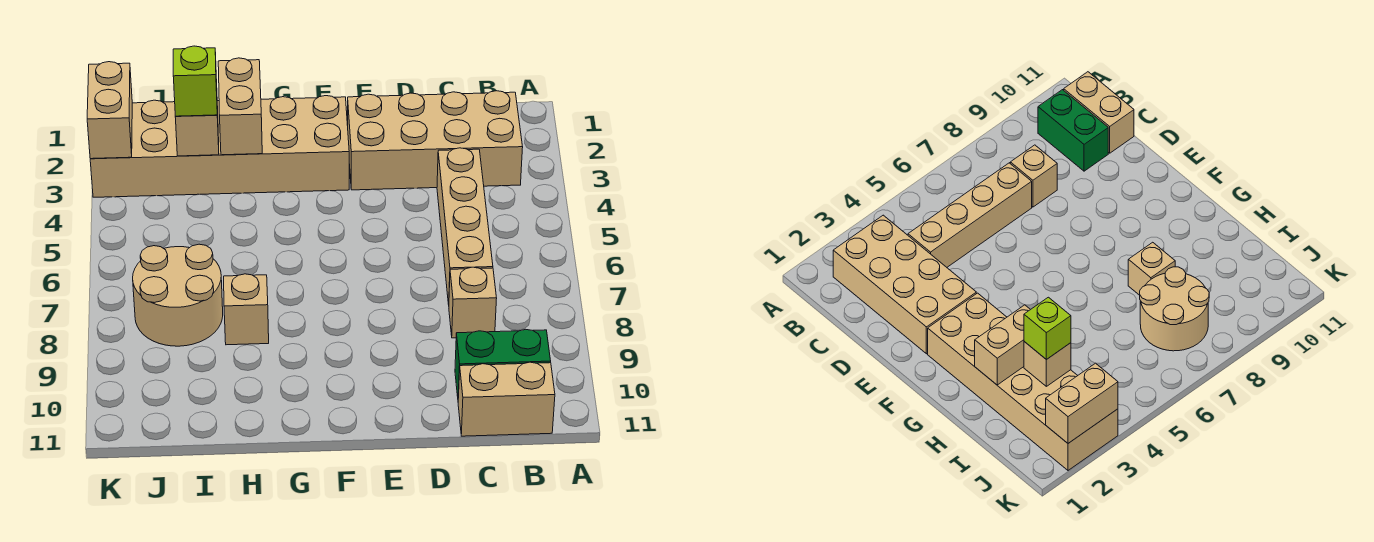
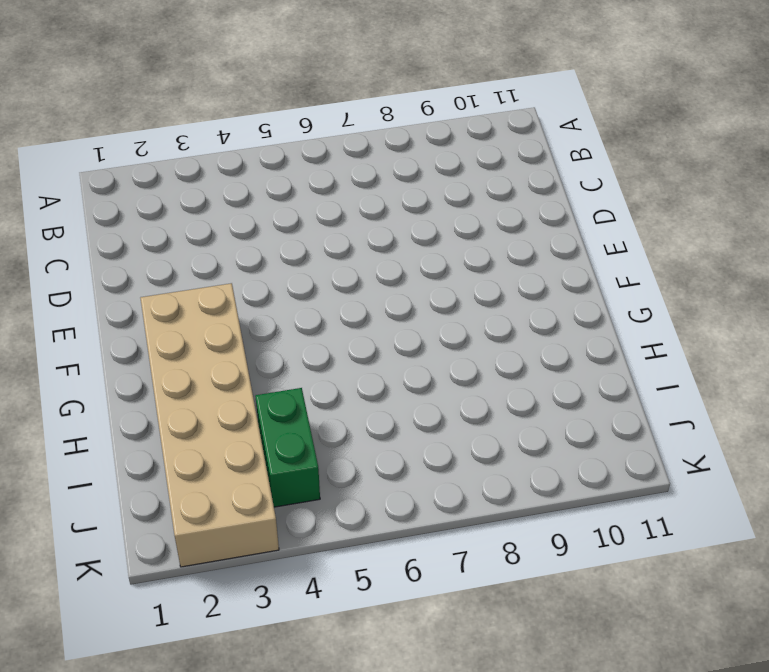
green 1x2 brick [255,388,320,507] -> green 1x2 brick moved to [455,329,551,398]
none -> tan 2x4 brick [348,91,523,190]
none -> tan 1x2 brick [458,362,555,436]
none -> tan 1x4 brick [437,148,493,304]

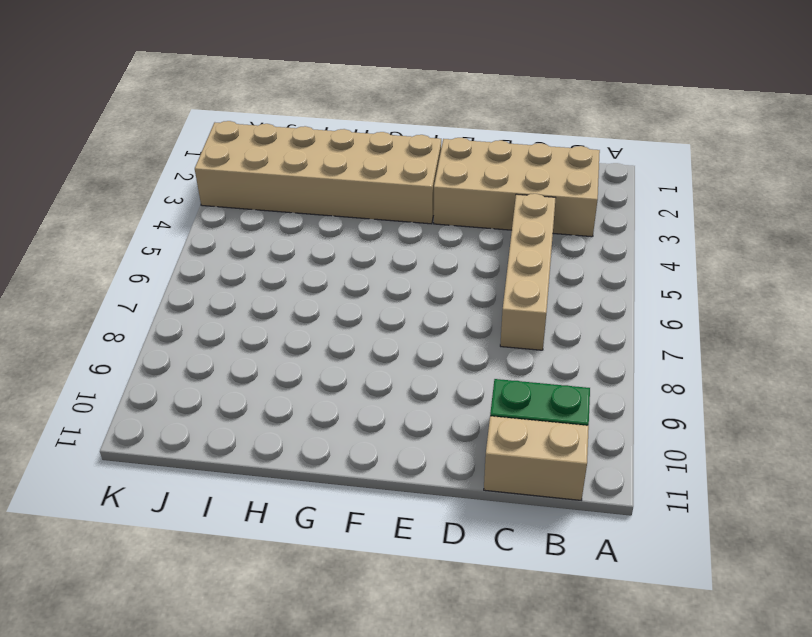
none -> tan 1x1 brick [449,267,497,338]
none -> tan 1x1 brick [224,274,269,345]
none -> tan 2x2 round brick [133,244,223,346]

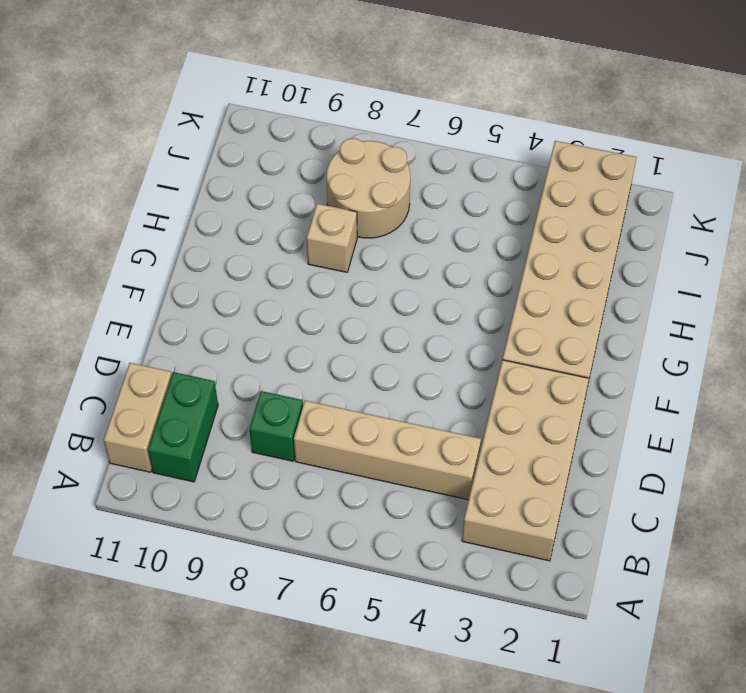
green 1x1 brick [249,391,303,461] -> tan 1x1 brick [449,267,497,338]
none -> tan 1x2 brick [218,58,262,155]
none -> tan 1x1 brick [175,106,219,156]
none -> tan 1x2 brick [87,62,132,159]

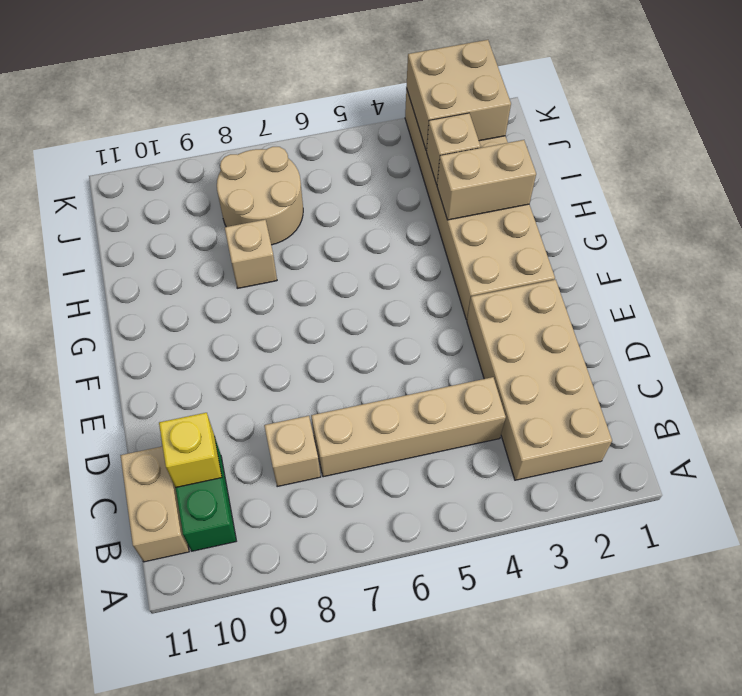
yellow 1x1 brick [159,413,222,487] -> none
tan 2x2 brick [406,40,511,151] -> tan 1x2 brick [87,62,132,159]
none -> lime 1x1 brick [173,46,217,116]

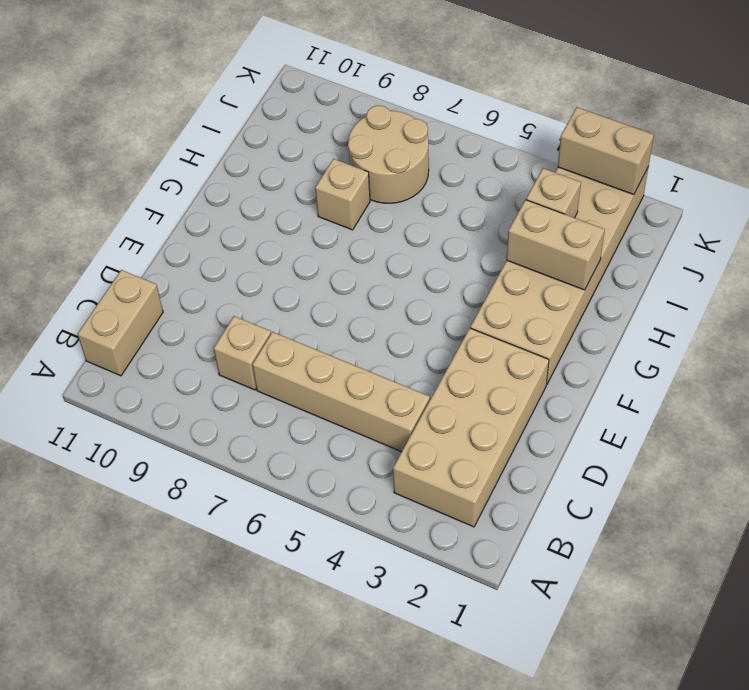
none -> green 1x2 brick [455,329,551,398]
none -> lime 1x1 brick [173,46,217,116]

